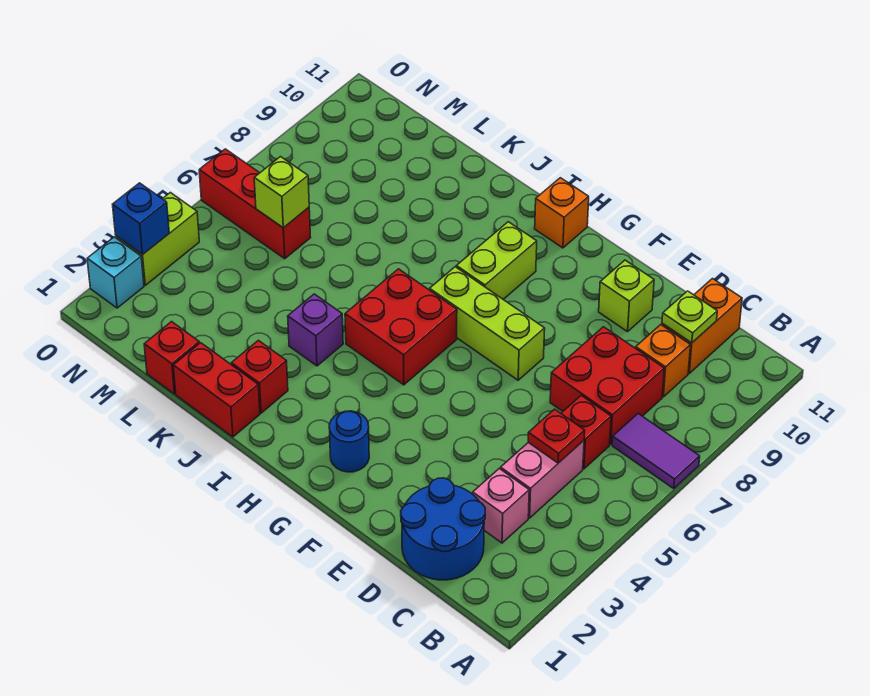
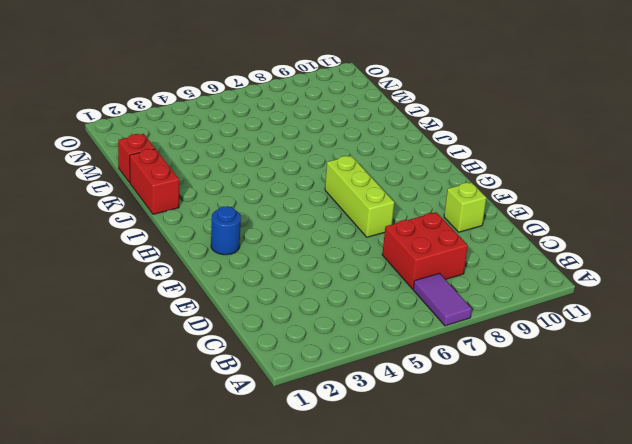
none -> blue 2x2 round brick [401,478,485,580]
none -> pink 1x1 brick [473,469,529,543]
none -> pink 1x2 brick [501,441,584,518]

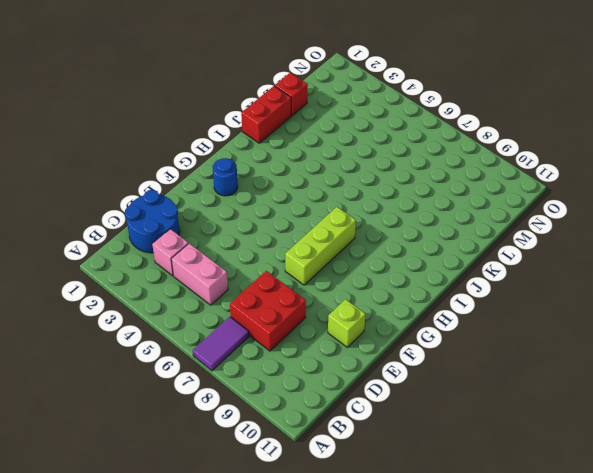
none -> red 1x1 brick [561,395,611,469]
none -> orange 1x1 brick [636,325,690,397]
none -> orange 1x2 brick [662,279,742,373]

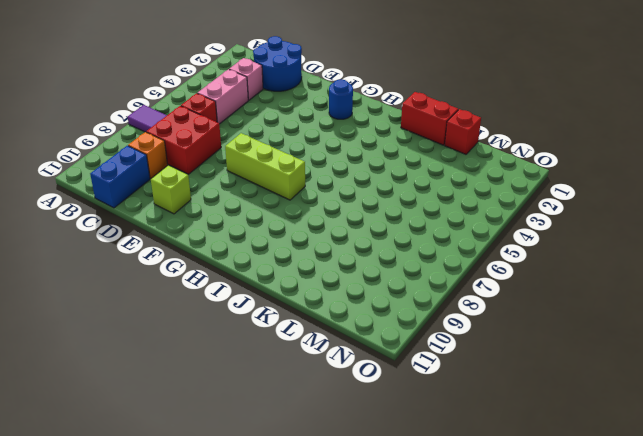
blue 1x2 brick [90,146,150,208] -> orange 1x2 brick [662,279,742,373]
none -> red 2x2 brick [345,269,457,385]
none -> lime 1x2 brick [456,222,537,299]
none -> orange 1x1 brick [535,178,589,248]

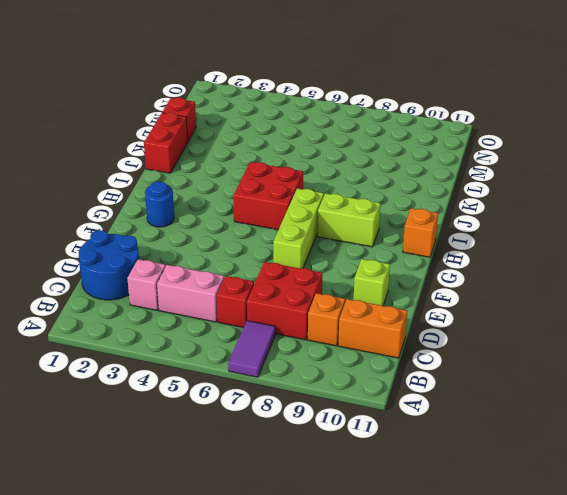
none -> red 1x1 brick [231,340,288,413]
none -> purple 1x1 brick [288,294,343,366]
none -> red 1x3 brick [199,149,311,259]

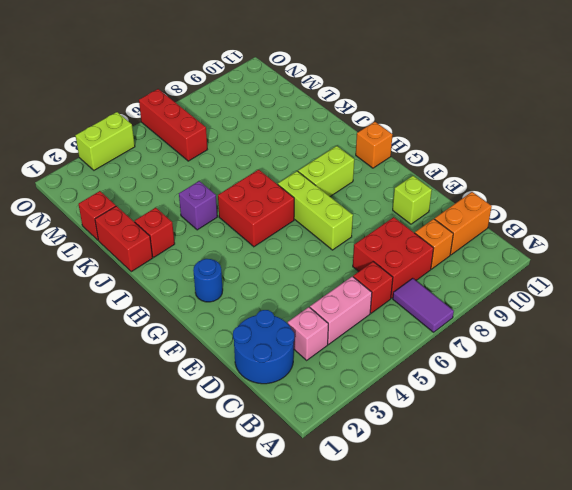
none -> cyan 1x1 brick [87,237,144,308]
none -> red 1x1 plate [528,409,585,463]
none -> lime 1x1 plate [662,291,717,343]

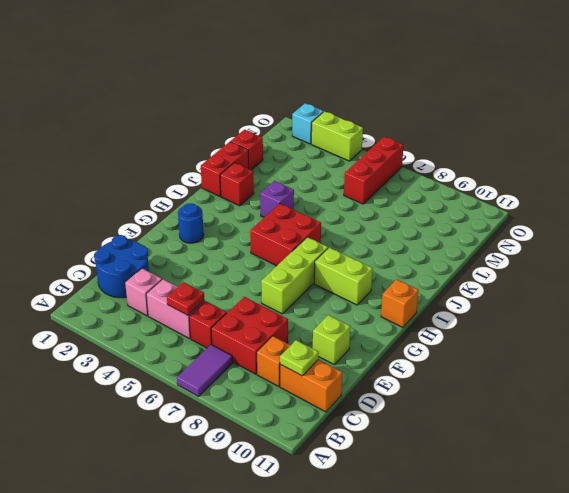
none -> lime 1x1 brick [254,157,309,228]
none -> blue 1x1 brick [113,183,169,255]

